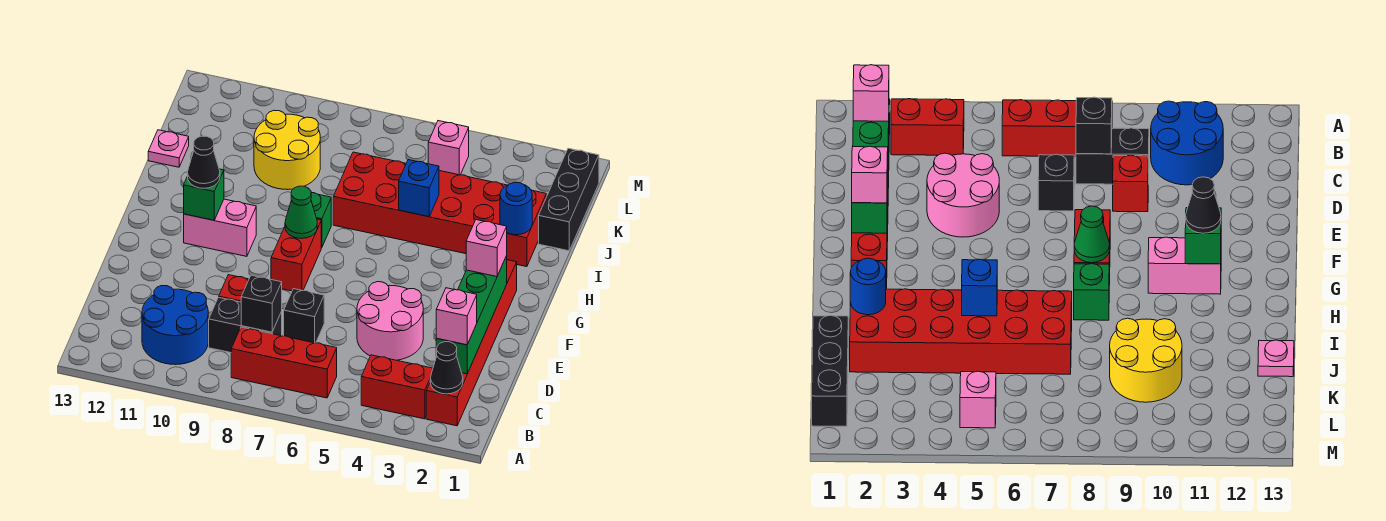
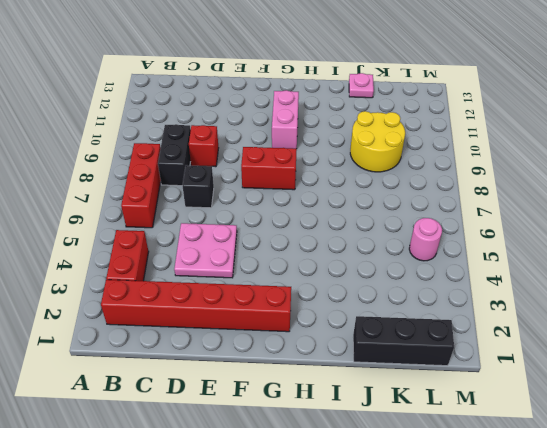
pink 2x2 plate [174,223,237,278] -> pink 2x2 round brick [357,282,423,360]
pink 1x1 round brick [409,218,442,261] -> pink 1x1 brick [428,121,469,175]
none -> blue 2x2 round brick [142,286,208,365]
none -> green 1x1 brick [311,193,331,248]
none -> red 2x6 brick [333,152,546,267]

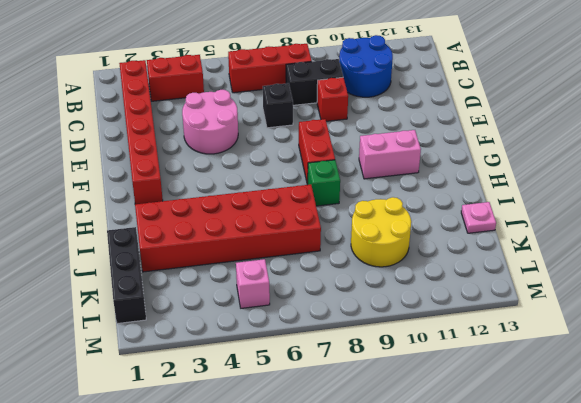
none -> black 1x1 cone [430,342,463,394]
none -> green 1x4 brick [436,256,507,374]
none -> black 1x1 brick [241,275,282,332]

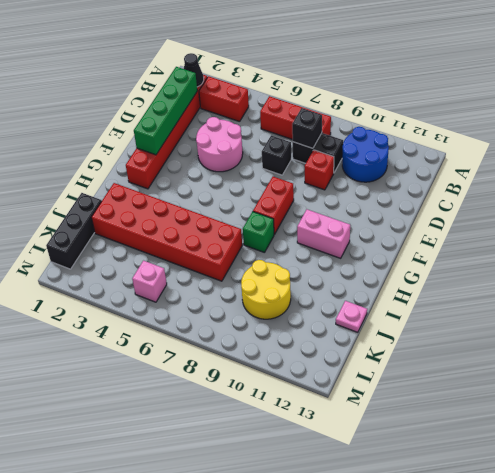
none -> green 1x1 cone [285,186,317,238]
none -> green 1x1 brick [184,169,224,220]
none -> blue 1x1 round brick [500,182,532,235]

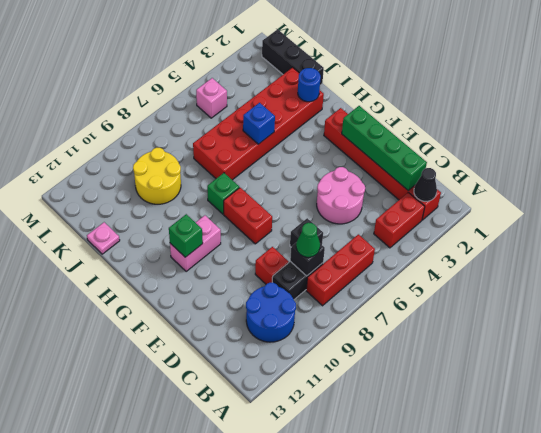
green 1x1 cone [296,223,320,257] -> green 1x1 cone moved to [285,186,317,238]
none -> pink 1x1 brick [436,288,477,345]
none -> pink 1x1 brick [466,220,507,277]
none -> black 1x1 cone [188,136,220,188]

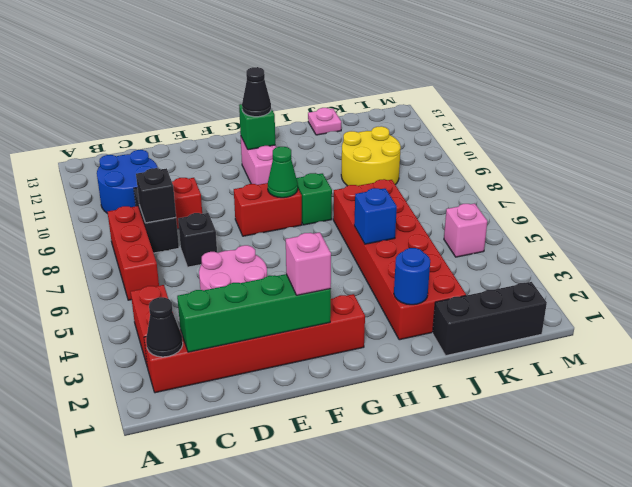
none -> pink 1x1 brick [436,288,477,345]

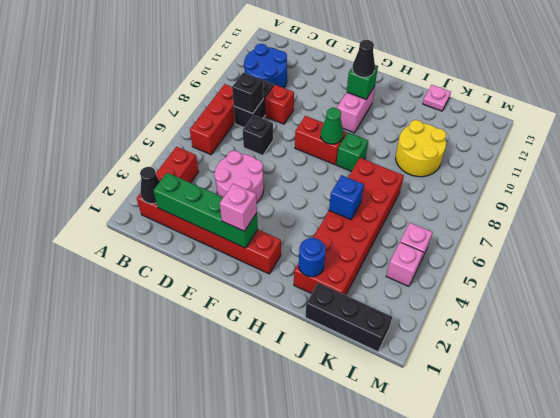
pink 1x1 brick [386,242,423,286] -> pink 1x1 brick moved to [436,288,477,345]

